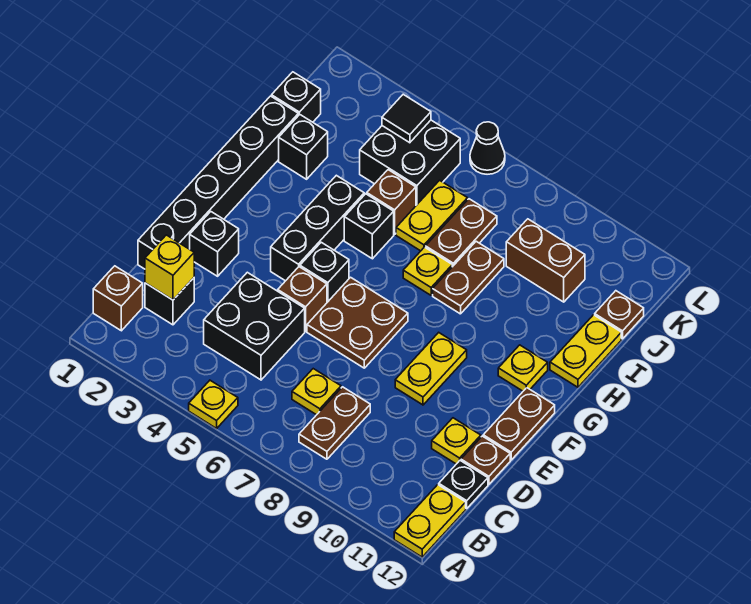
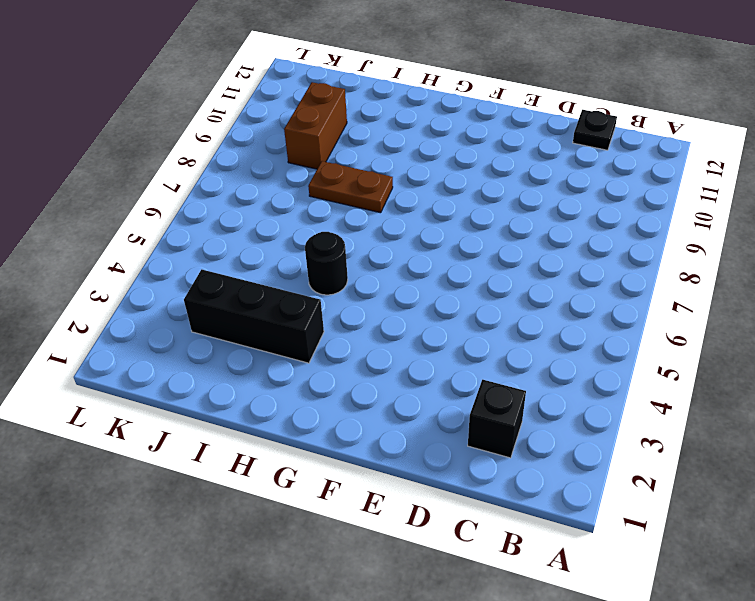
black 1x3 brick [184,269,324,363] -> black 1x3 brick moved to [271,175,364,281]
black 1x1 round brick [305,232,348,295] -> black 1x1 brick [344,194,394,259]
none -> yellow 1x1 plate [189,380,238,428]
none -> yellow 1x2 plate [394,485,466,557]
none -> brown 1x1 brick [93,266,143,331]
none -> brown 1x2 plate [299,387,370,459]

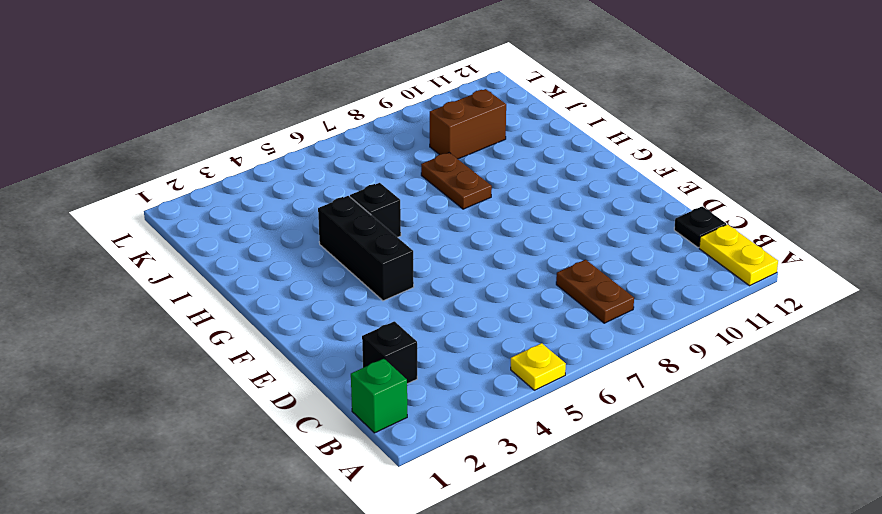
green 1x1 brick [351,359,407,433] -> brown 1x1 brick [93,266,143,331]
none -> black 2x2 brick [204,272,305,380]
none -> yellow 1x1 plate [292,369,341,415]
none -> black 1x6 brick [138,96,298,269]
none -> yellow 1x1 plate [432,418,481,464]

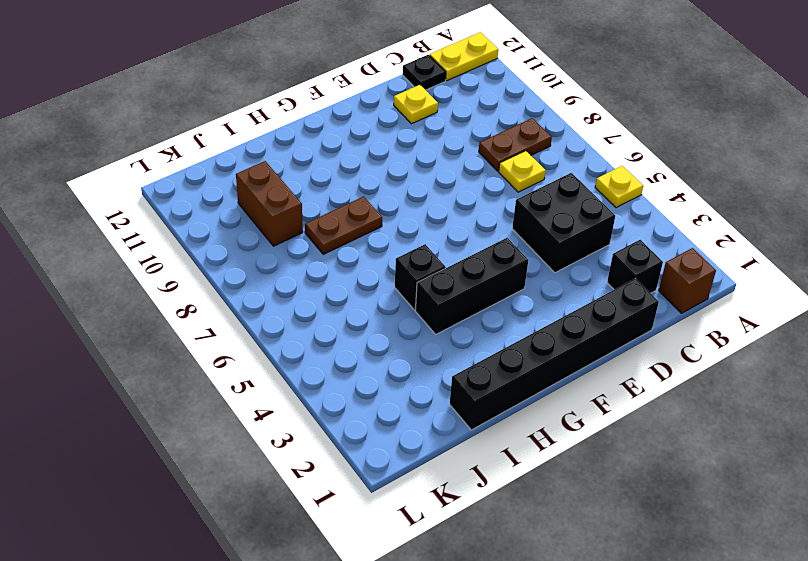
none -> brown 1x1 plate [461,436,510,484]
none -> black 1x1 brick [190,212,239,276]
none -> brown 1x1 brick [278,267,327,331]
none -> brown 2x2 plate [307,277,408,368]

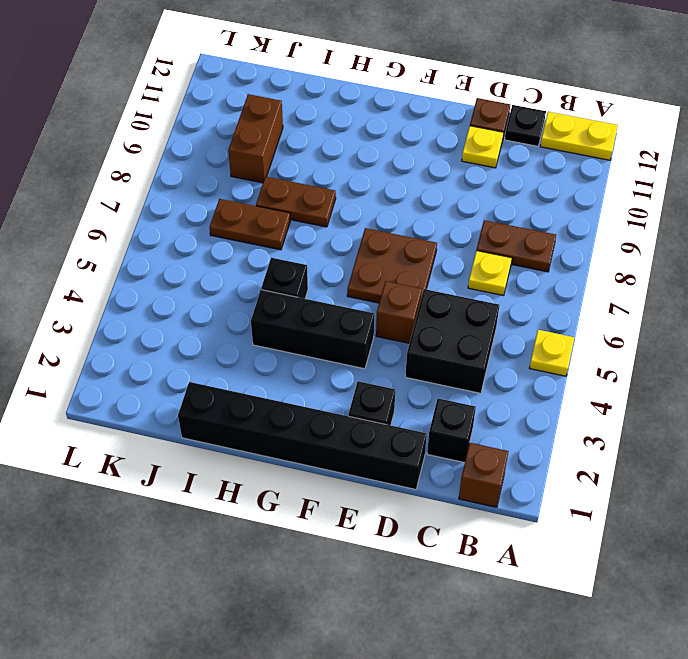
none -> yellow 1x2 plate [395,333,467,405]
none -> brown 1x2 plate [483,388,555,460]
none -> black 1x1 brick [300,242,349,302]
none -> yellow 1x1 plate [498,345,548,391]

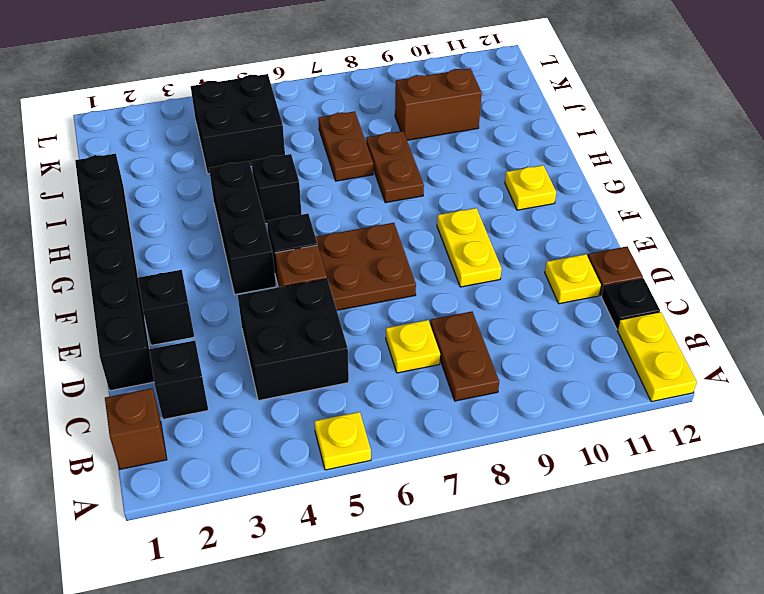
none -> brown 1x2 plate [483,388,555,460]
none -> yellow 1x1 plate [403,247,452,295]
none -> yellow 1x2 plate [550,315,621,387]
none -> black 1x1 brick [279,115,328,179]

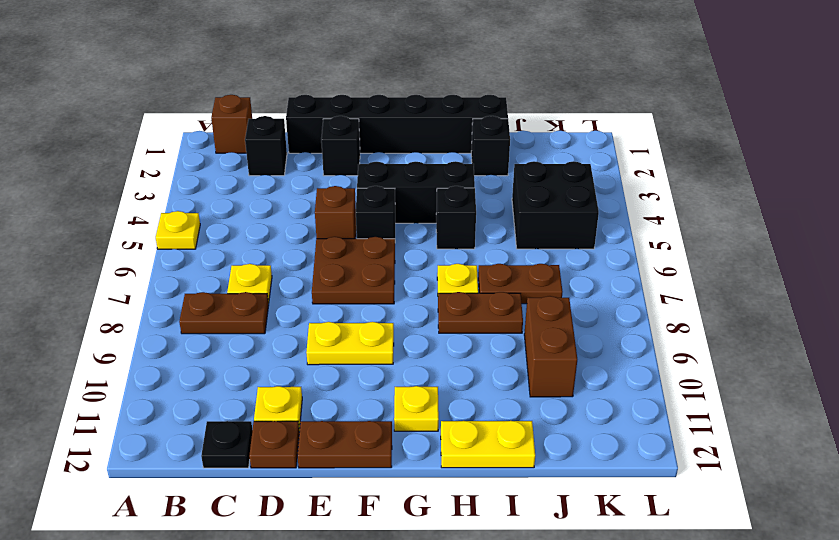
none -> yellow 1x2 plate [394,485,466,557]
none -> black 2x2 brick [204,272,305,380]
none -> brown 1x1 brick [367,170,416,234]
none -> yellow 1x2 plate [396,180,468,251]

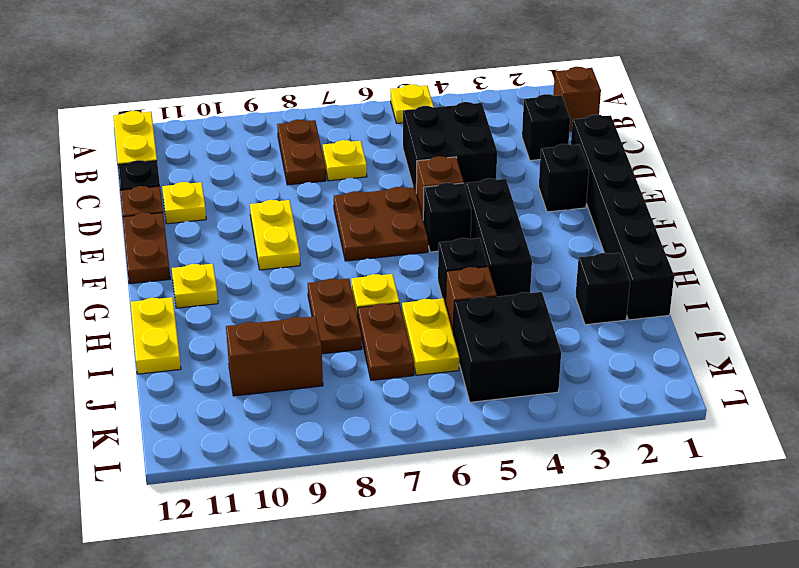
none -> black 1x1 brick [272,72,321,122]
none -> brown 1x1 plate [595,291,644,339]
none -> black 1x1 cone [470,122,505,174]
none -> yellow 1x1 brick [145,235,194,300]

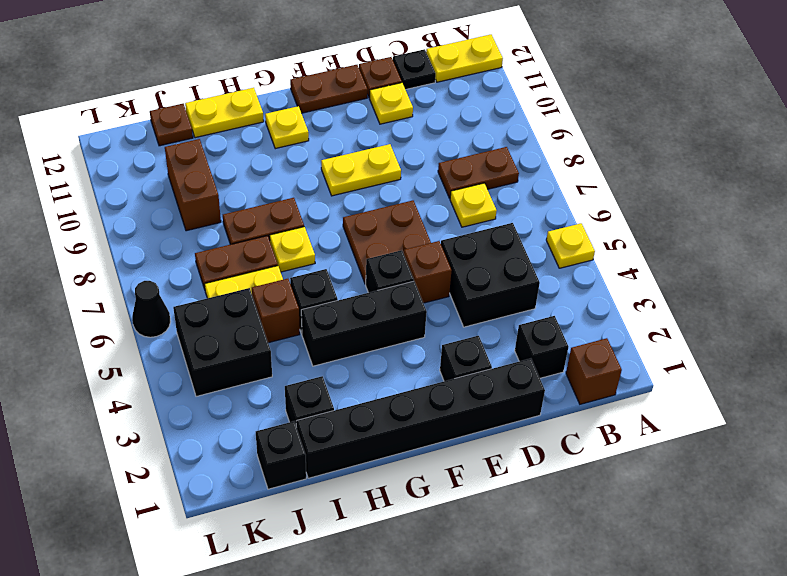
none -> yellow 1x1 brick [145,235,194,300]
none -> black 1x1 tile [382,94,431,143]

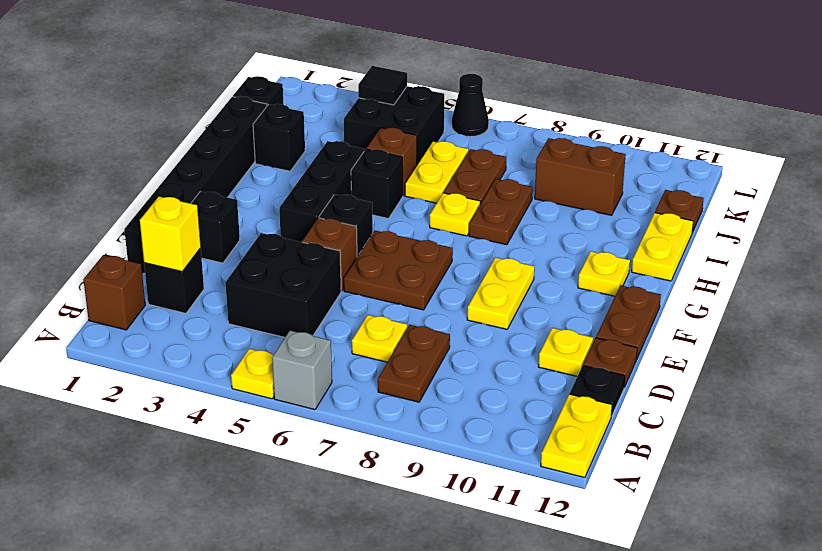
grey 1x1 brick [272,331,332,410] -> none

